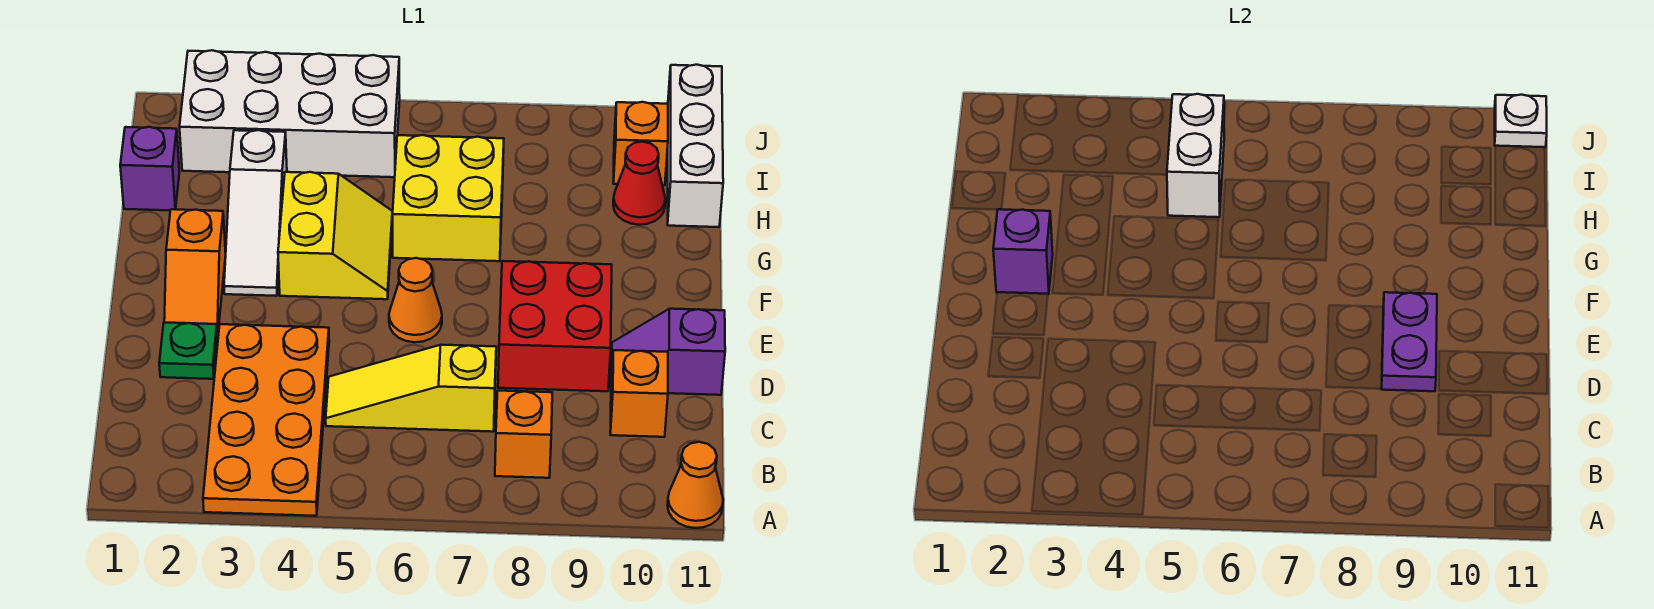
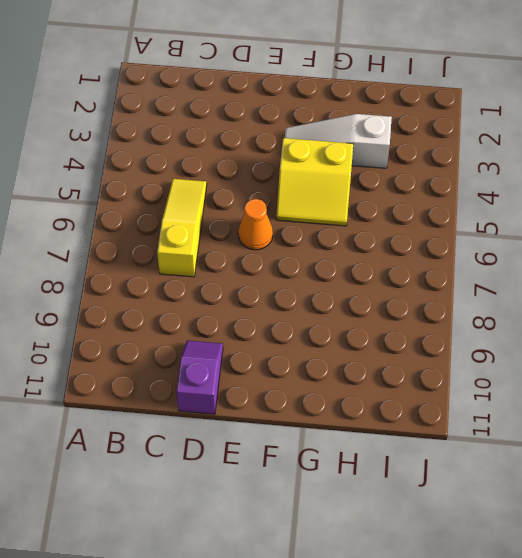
none -> orange 2x4 plate [203,324,329,516]
none -> orange 1x1 cone [667,442,723,528]
none -> orange 1x1 brick [495,391,552,478]

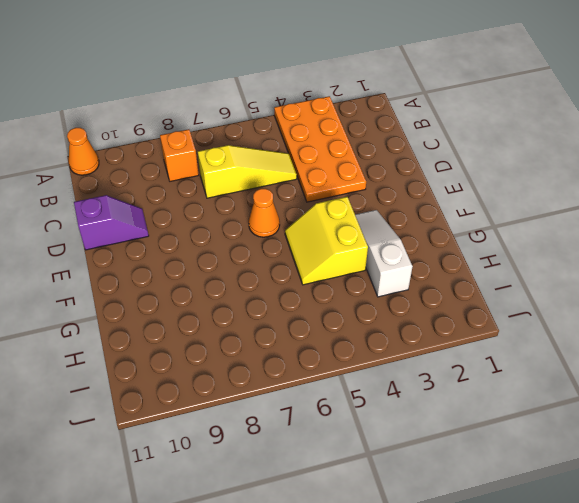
none -> orange 1x1 brick [610,350,668,437]
none -> green 1x1 plate [159,322,218,379]
none -> red 2x2 brick [498,261,612,391]

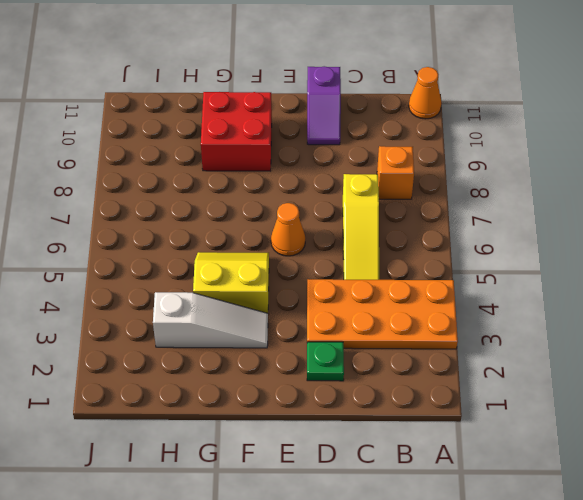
red 2x2 brick [201,92,272,171] -> red 2x2 brick moved to [498,261,612,391]
none -> orange 1x1 brick [610,350,668,437]
none -> orange 1x2 slope [164,209,226,335]
none -> yellow 2x2 brick [393,135,504,261]

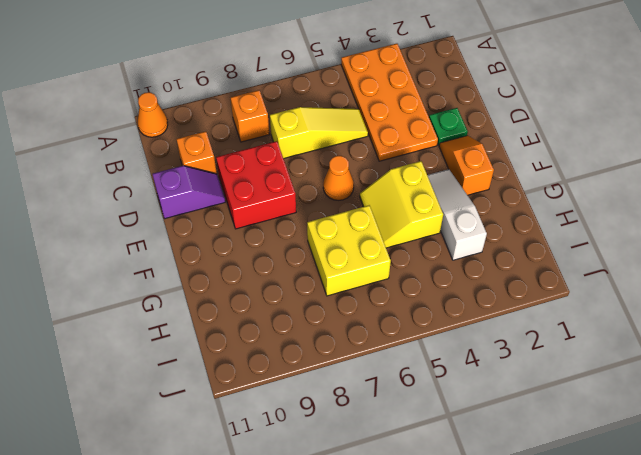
none -> purple 1x1 brick [120,127,179,210]
none -> red 1x1 cone [613,142,665,225]
none -> white 1x3 brick [668,65,723,227]

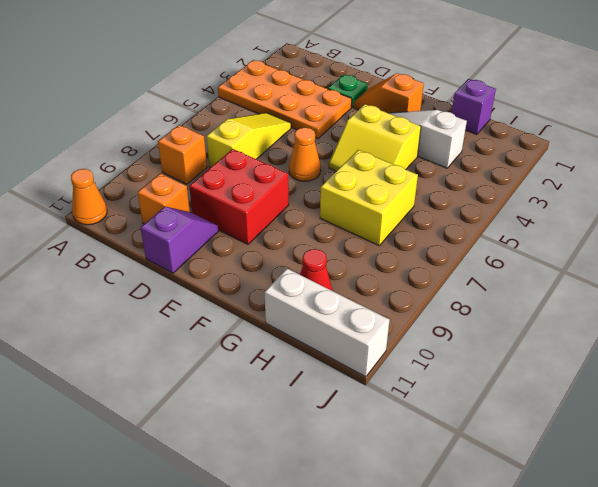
none -> white 2x4 brick [180,50,400,177]
none -> orange 1x1 brick [613,102,668,185]
none -> purple 1x2 plate [1382,292,1437,391]

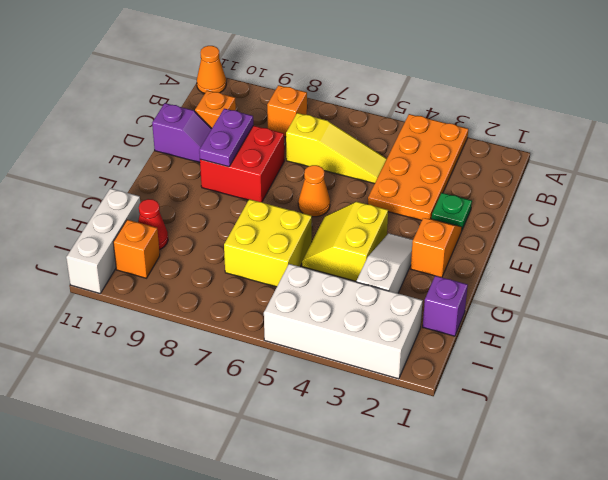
none -> purple 1x1 brick [993,209,1053,294]
none -> white 1x2 brick [1167,94,1224,217]
none -> white 1x1 plate [1495,95,1547,147]

